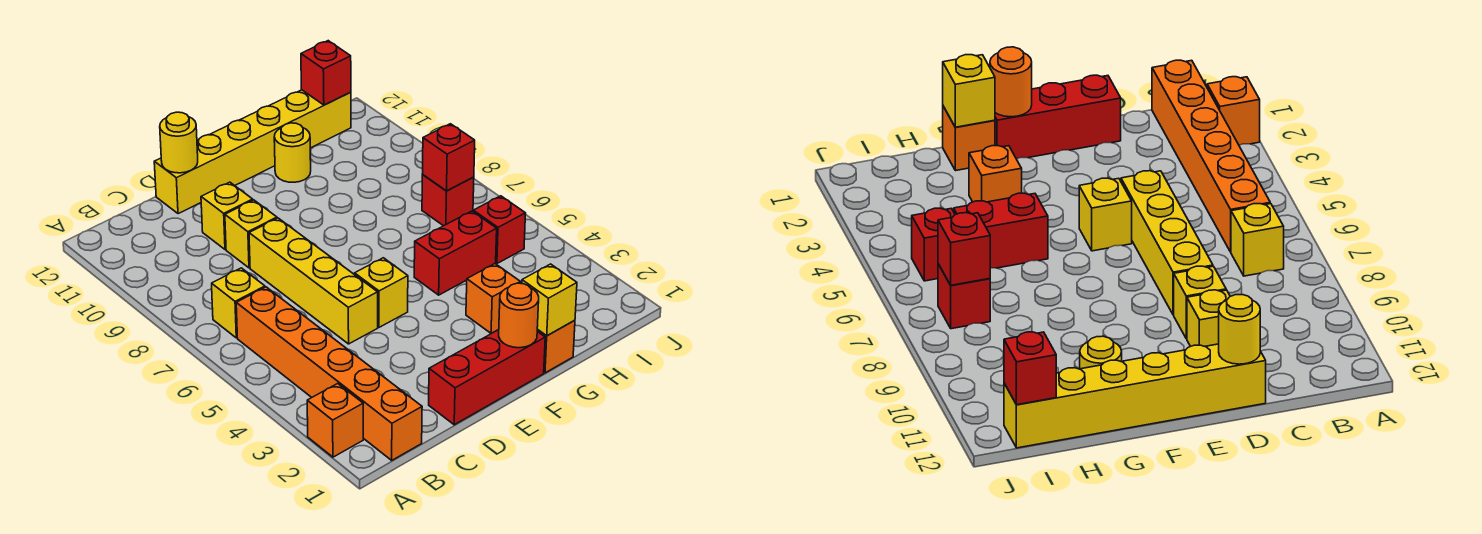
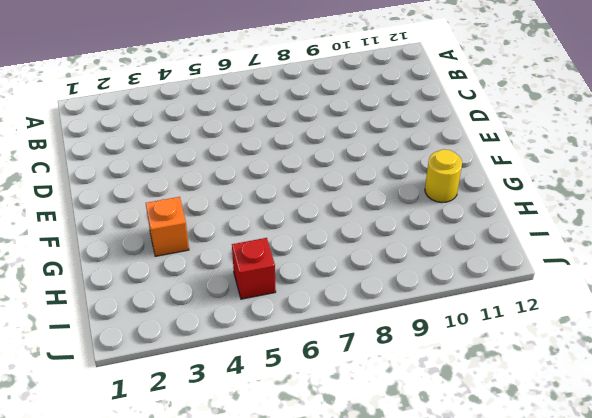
none -> orange 1x1 brick [307,384,363,457]
none -> orange 1x6 brick [236,287,422,460]
none -> yellow 1x1 brick [212,268,265,338]

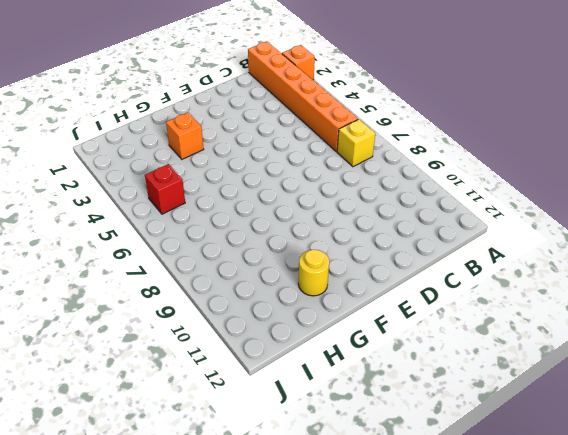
none -> red 1x3 brick [429,330,545,425]
none -> yellow 1x4 brick [249,218,378,344]
none -> yellow 1x1 brick [225,200,277,268]

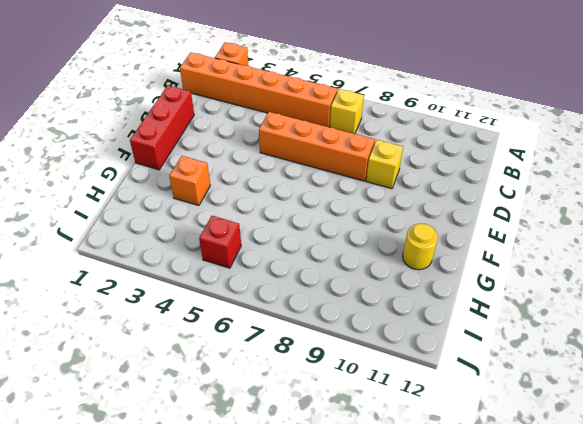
orange 1x4 brick [259,112,375,181] -> yellow 1x4 brick [249,218,378,344]
none -> yellow 1x1 brick [201,182,253,250]
none -> yellow 1x6 brick [154,90,351,214]
none -> yellow 1x1 brick [355,258,408,327]

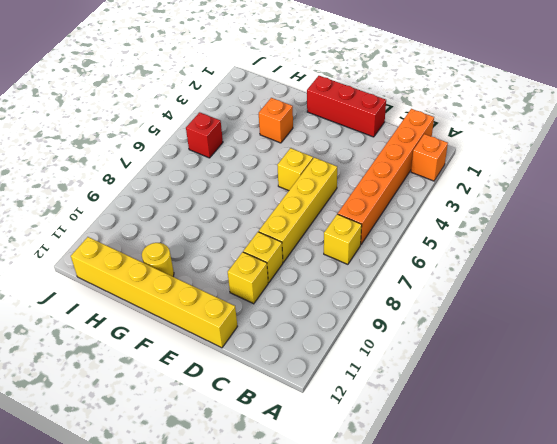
none -> orange 1x1 brick [537,320,575,373]
none -> red 1x2 brick [414,211,497,295]
none -> red 1x1 brick [422,175,474,226]

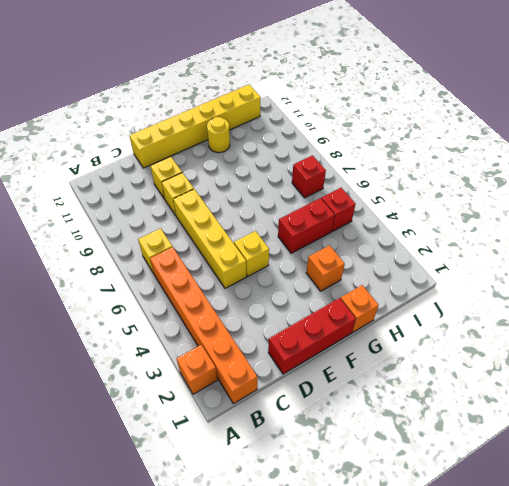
none -> yellow 1x1 round brick [160,112,198,173]
none -> orange 1x1 round brick [499,283,539,348]
none -> yellow 1x1 brick [522,264,577,336]

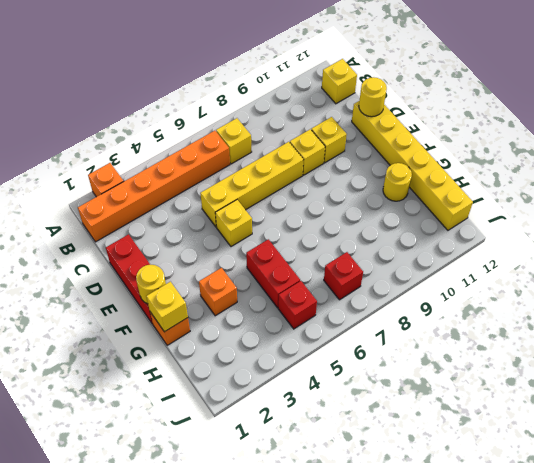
yellow 1x1 brick [322,59,357,104] -> none
yellow 1x1 round brick [136,265,166,304] -> orange 1x1 round brick [499,283,539,348]
none -> red 1x1 brick [423,124,475,191]
none -> red 1x1 brick [301,41,351,105]

